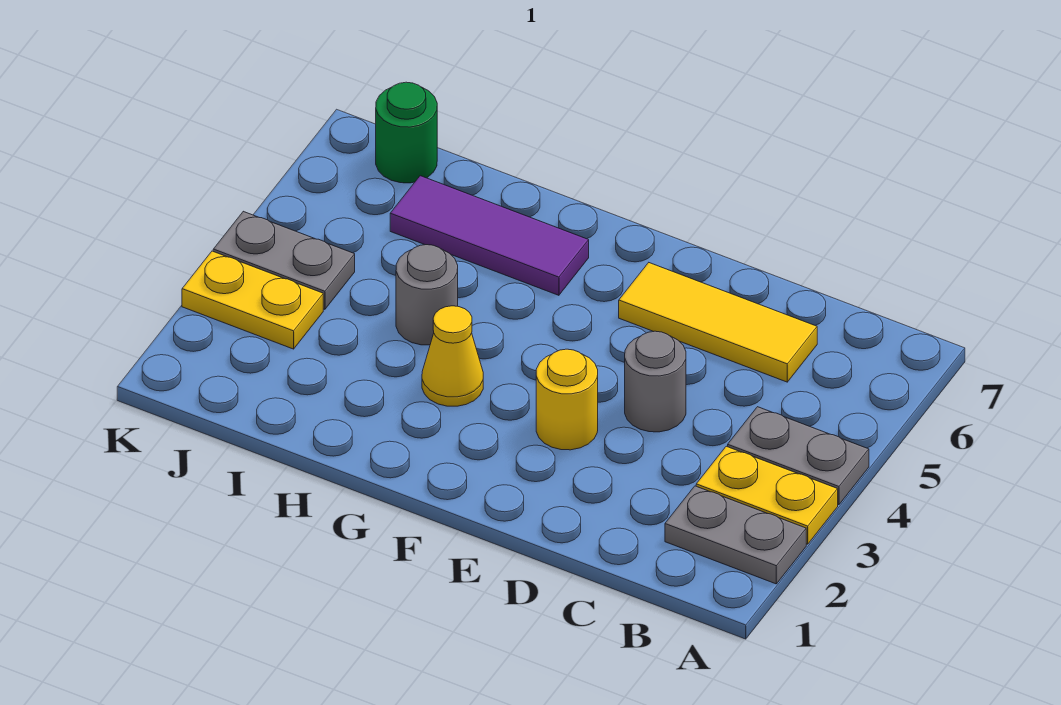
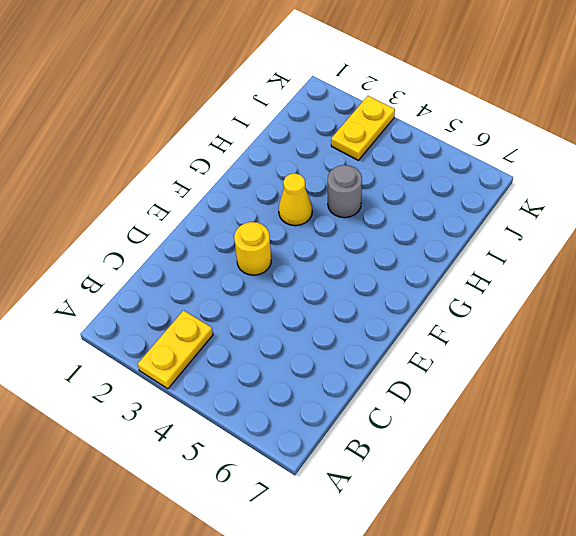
none -> grey 1x2 plate [665,486,806,584]
none -> grey 1x2 plate [728,407,869,505]
none -> yellow 1x3 tile [619,263,817,382]

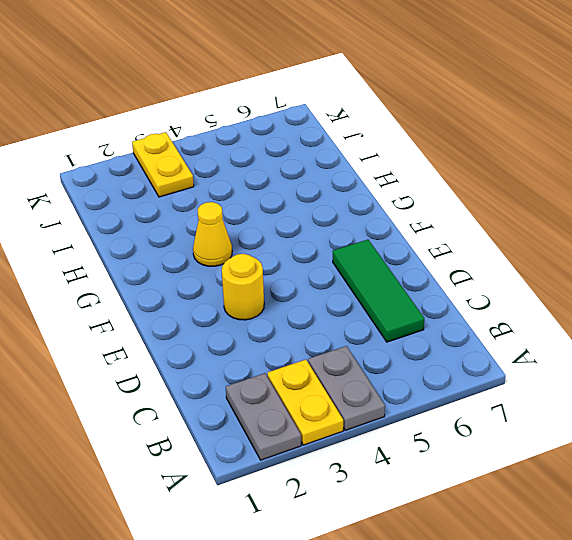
green 1x3 tile [333,240,424,342] -> yellow 1x3 tile [619,263,817,382]
none -> grey 1x1 round brick [625,331,686,432]
none -> purple 1x3 tile [390,176,589,295]
none -> grey 1x1 round brick [396,245,458,345]

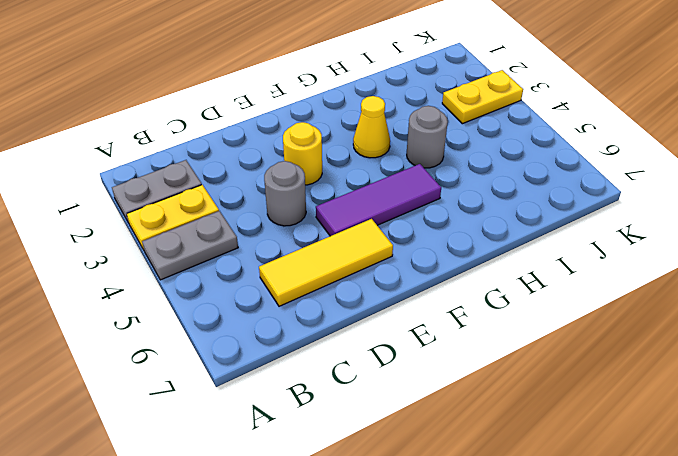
purple 1x3 tile [316,164,441,236] -> purple 1x3 tile moved to [390,176,589,295]
none -> grey 1x2 plate [213,211,355,309]
none -> green 1x1 round brick [376,82,437,183]

